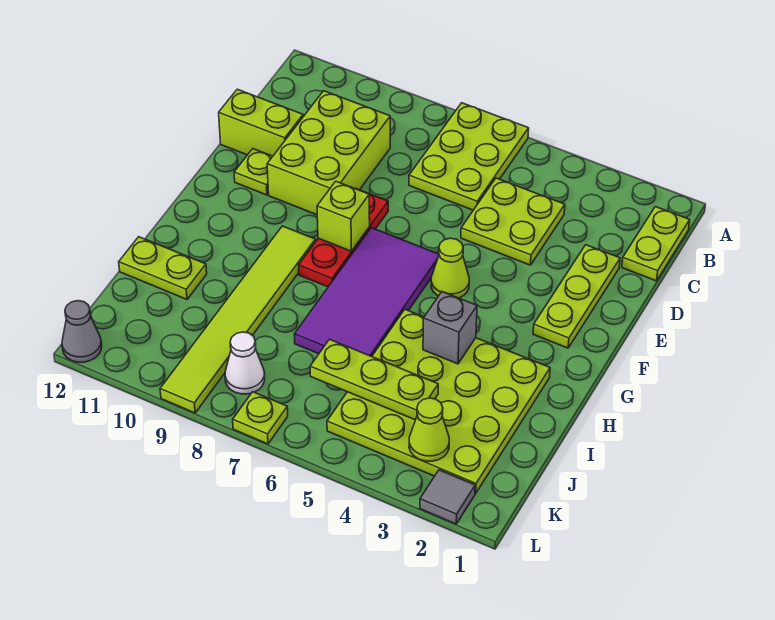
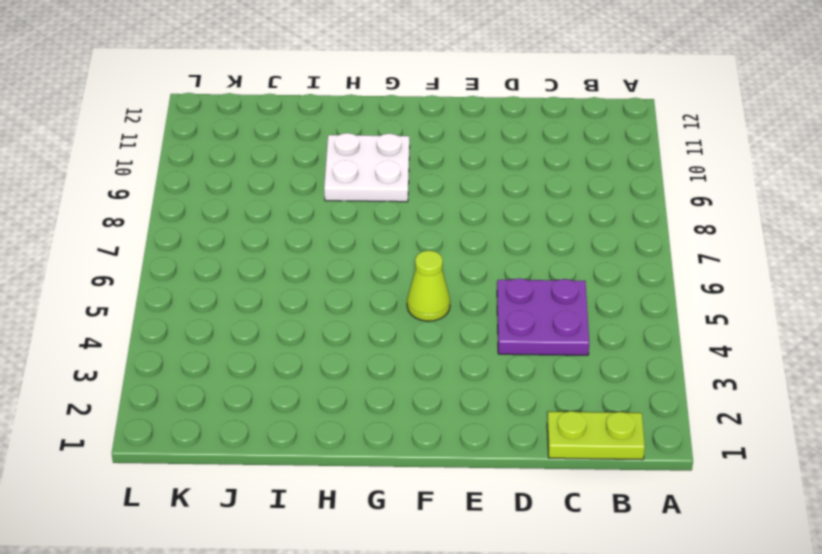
purple 2x2 plate [497,278,589,355] -> lime 2x2 plate [461,178,565,265]
white 2x2 plate [324,133,410,202] -> lime 1x6 tile [160,226,316,413]
none -> lime 2x3 plate [409,103,529,210]
none -> lime 2x3 brick [267,91,390,215]
none -> lime 1x3 plate [533,245,620,348]

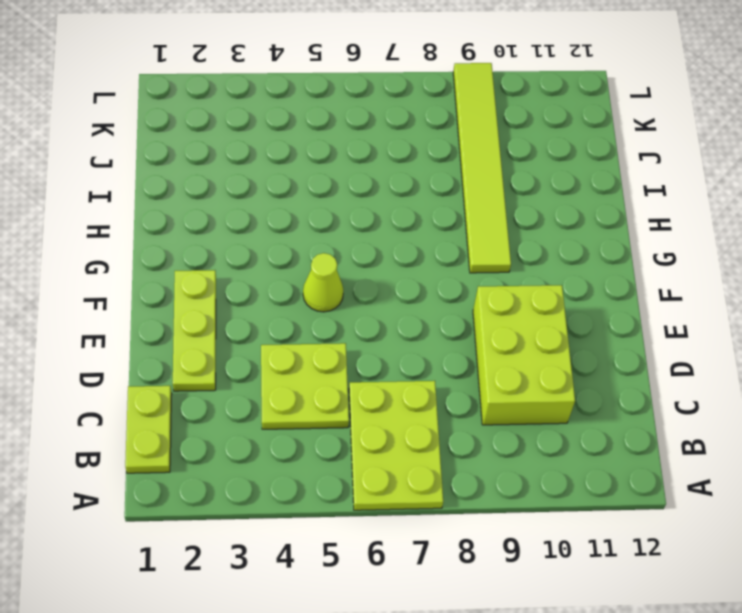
none -> lime 1x2 brick [219,89,303,156]
none -> red 1x3 plate [299,188,388,287]
none -> lime 1x1 plate [234,149,273,195]

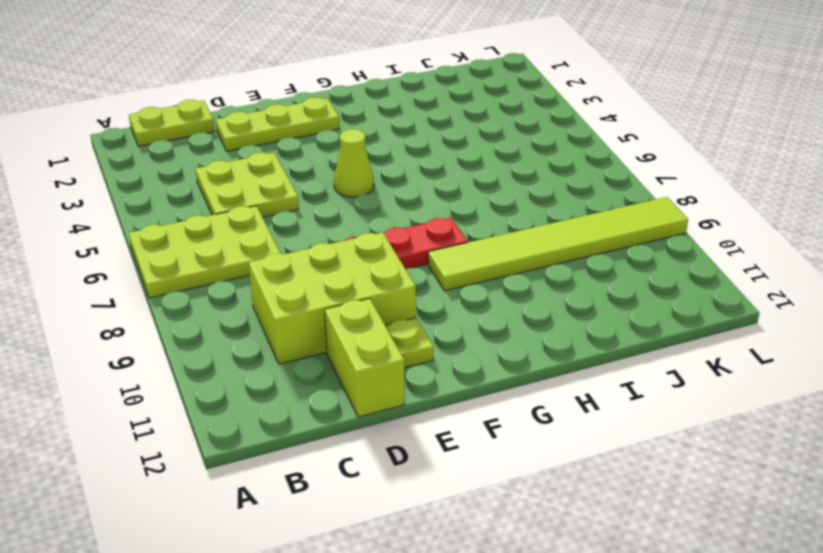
none -> purple 2x4 tile [294,228,439,356]
none -> lime 4x4 plate [327,309,550,493]
none -> lime 1x2 plate [119,237,207,299]

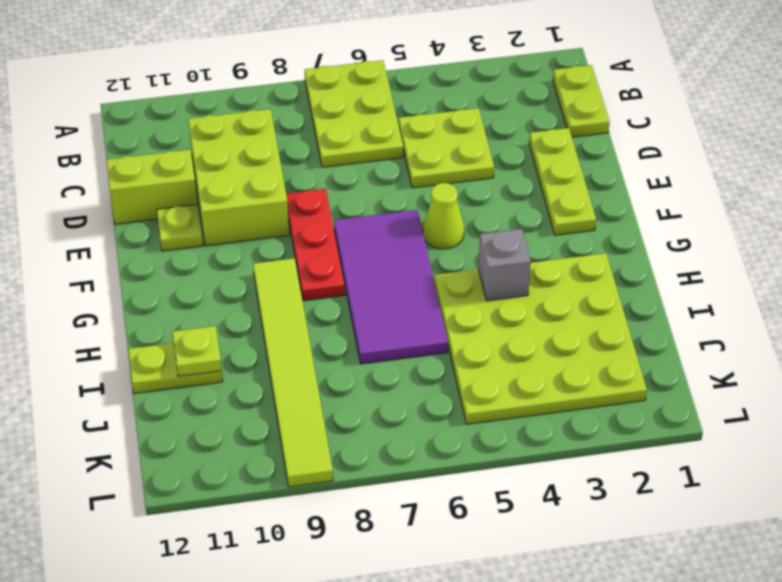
lime 1x1 plate [172,326,222,376] -> lime 1x1 plate moved to [233,392,288,444]
none -> white 1x1 cone [225,332,265,394]
none -> grey 1x1 tile [420,470,475,524]
none -> grey 1x1 cone [62,301,102,362]

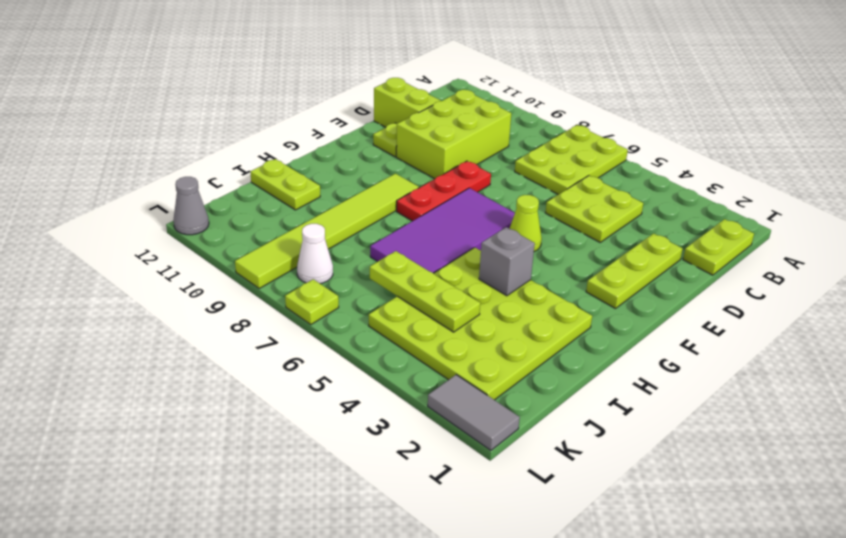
grey 1x2 tile [428,375,520,450] -> grey 1x1 tile [420,470,475,524]
none -> lime 1x1 brick [317,181,370,251]
none -> lime 1x1 cone [409,398,449,461]

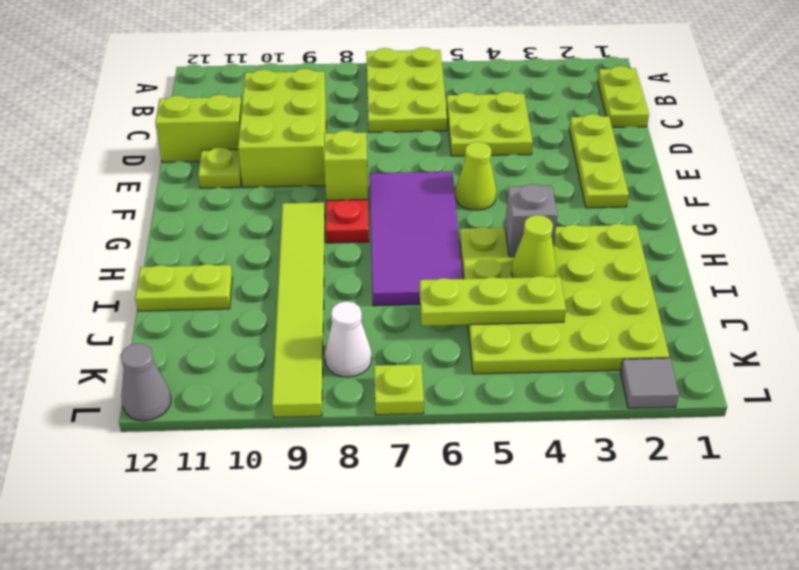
lime 1x1 cone [511,215,556,278] -> lime 1x1 cone moved to [409,398,449,461]

